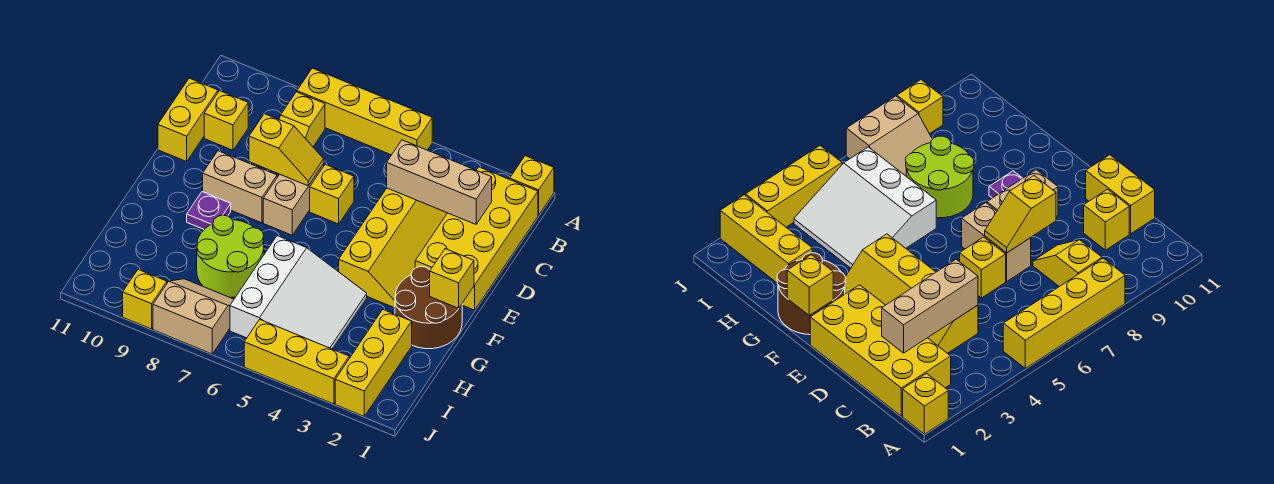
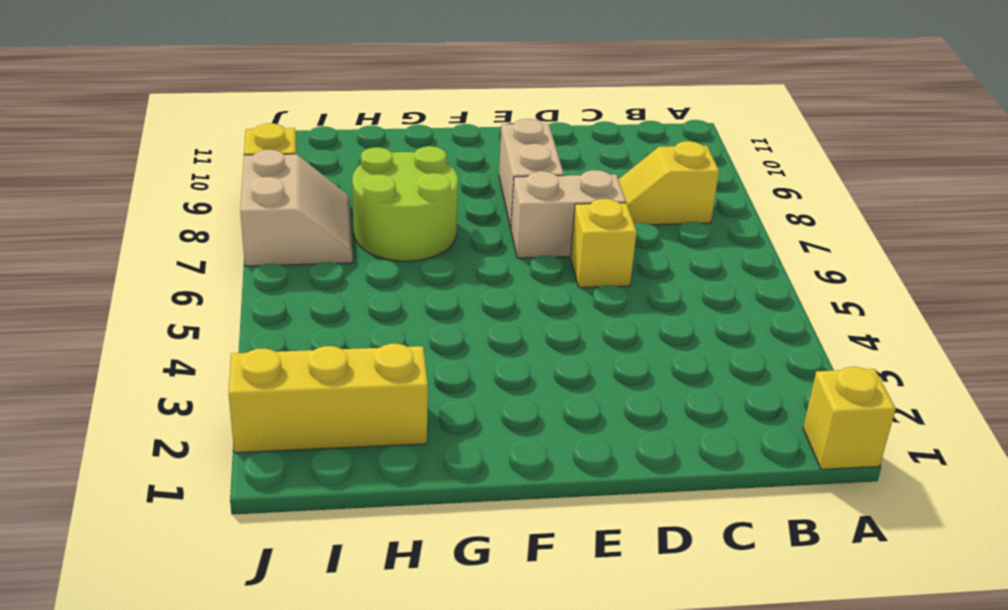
none -> yellow 1x4 brick [297,68,432,155]
none -> yellow 2x4 brick [415,167,538,310]
none -> yellow 2x4 slope [339,188,447,308]

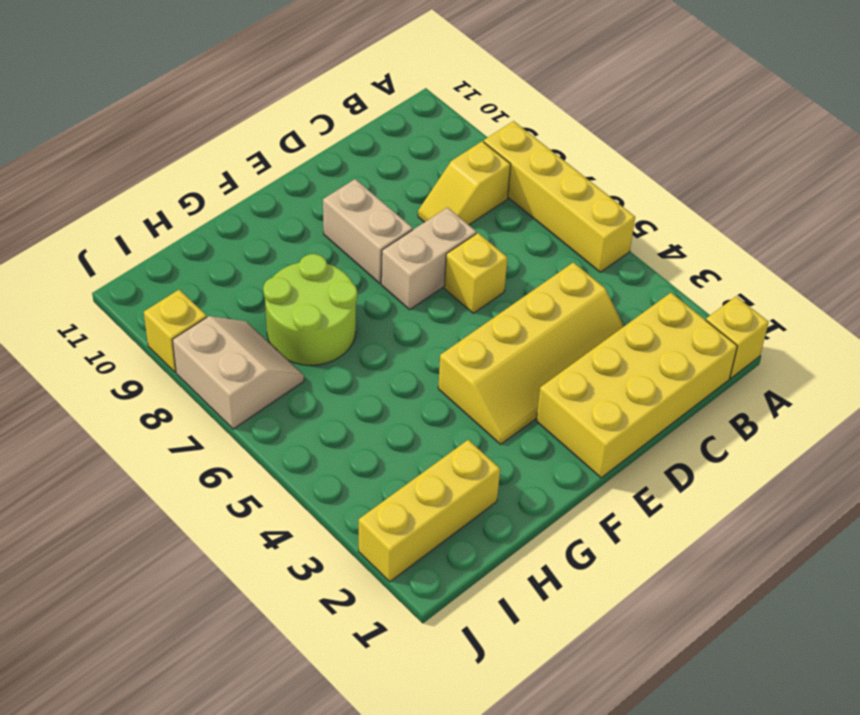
none -> yellow 1x1 brick [204,91,248,150]
none -> yellow 1x2 brick [158,78,218,162]
none -> brown 2x2 round brick [395,266,462,349]

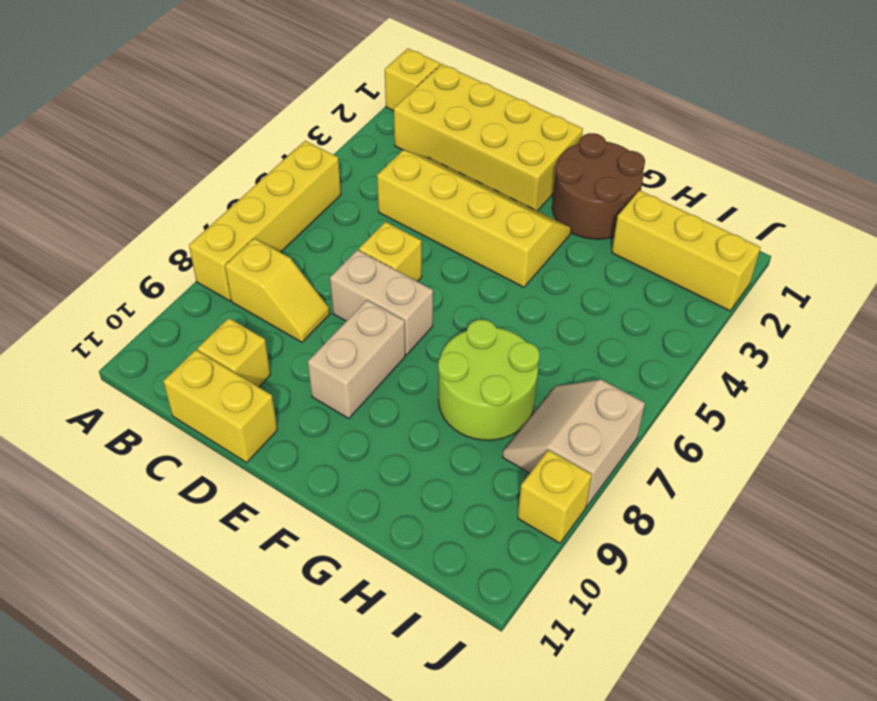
none -> purple 1x1 plate [187,192,231,229]
none -> white 3x3 slope [230,236,367,349]
none -> yellow 1x3 brick [244,319,349,404]

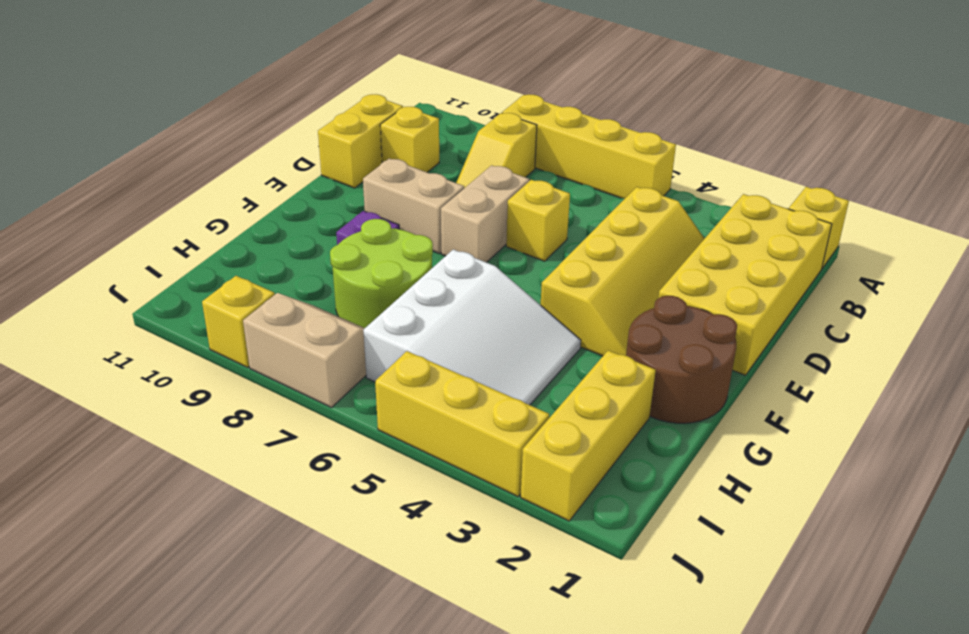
none -> tan 1x3 brick [387,140,492,224]
none -> yellow 1x2 slope [249,114,324,186]
none -> yellow 1x1 brick [430,249,474,308]

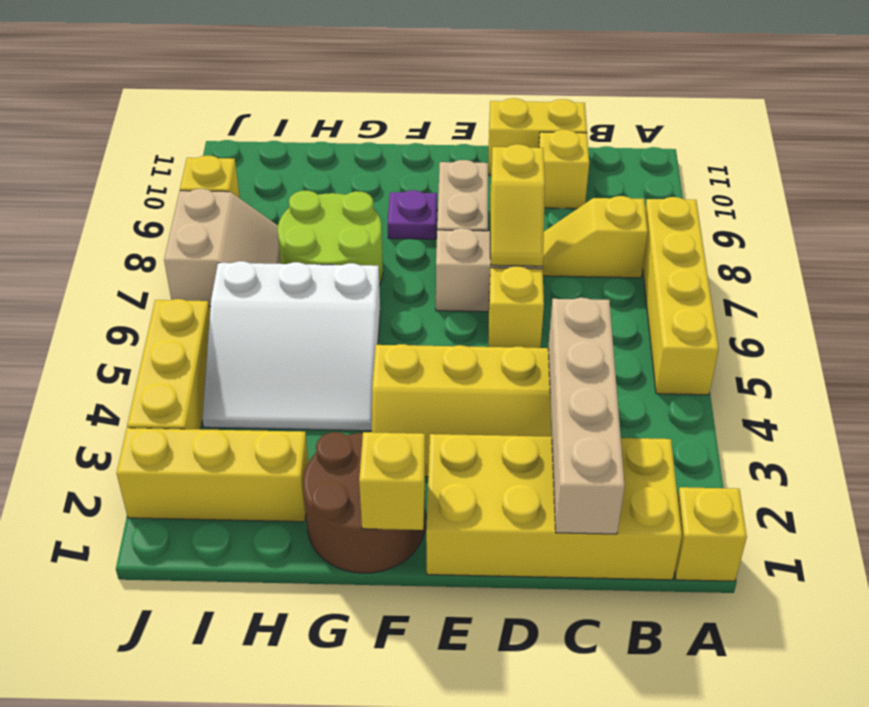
tan 1x4 brick [548,298,625,534] -> tan 1x3 brick [387,140,492,224]

